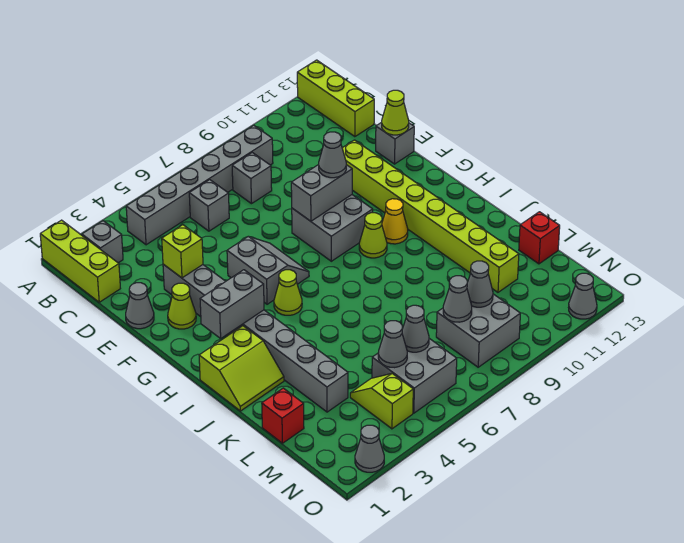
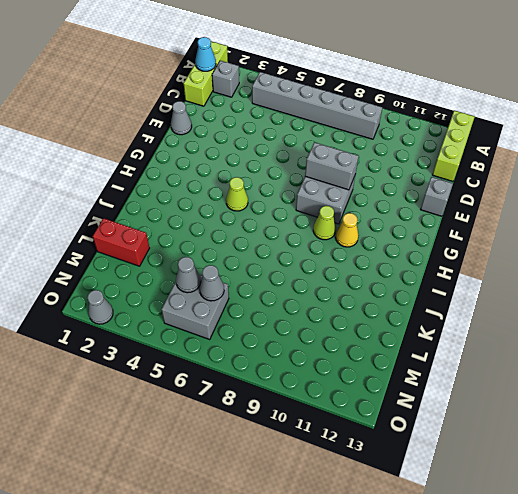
cyan 1x1 cone [195,37,216,71] -> none
red 1x2 brick [93,218,149,266] -> red 1x1 brick [262,388,304,443]
none -> grey 1x1 brick [189,180,229,231]
none -> grey 1x1 brick [232,153,272,204]
none -> grey 1x8 brick [163,264,348,412]
none -> lime 1x8 brick [342,140,519,292]

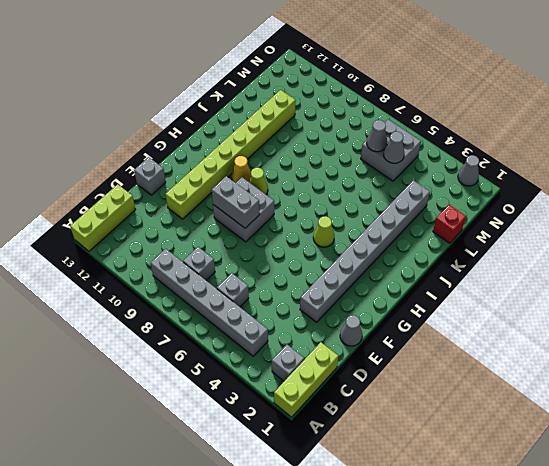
none -> lime 1x1 cone [168,283,196,329]
none -> grey 2x2 slope [227,237,309,304]
none -> lime 2x2 slope [199,326,284,411]
none -> red 1x1 brick [519,212,560,264]

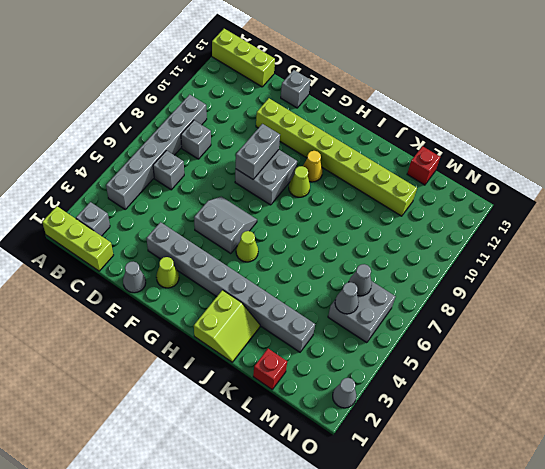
none -> lime 1x2 slope [350,374,413,429]
none -> grey 2x2 brick [436,294,520,367]
none -> grey 1x1 cone [569,273,597,319]
none -> lime 1x1 brick [162,225,203,278]

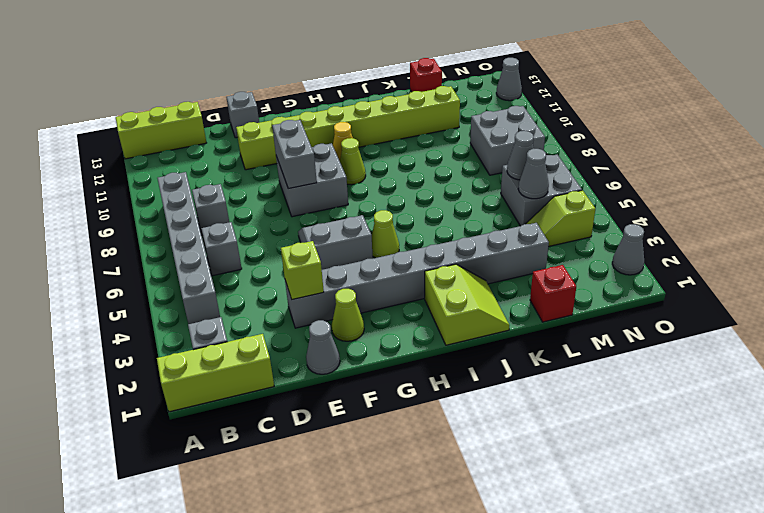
none -> lime 1x1 cone [382,90,409,135]
none -> grey 1x2 brick [200,270,264,338]
none -> grey 1x1 cone [443,276,472,322]
none -> grey 1x1 cone [467,261,493,307]

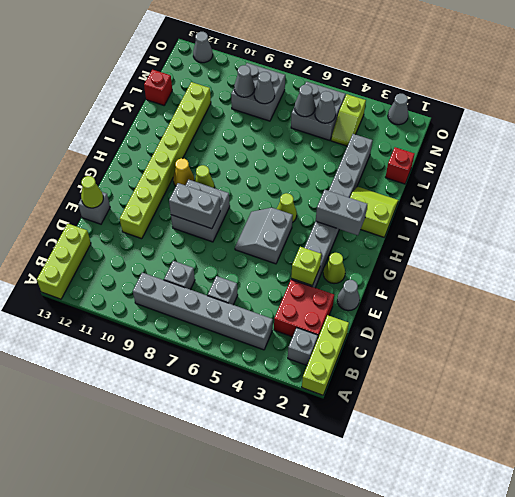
red 2x2 brick [274,280,334,337] -> none
none -> grey 1x1 cone [319,132,346,178]

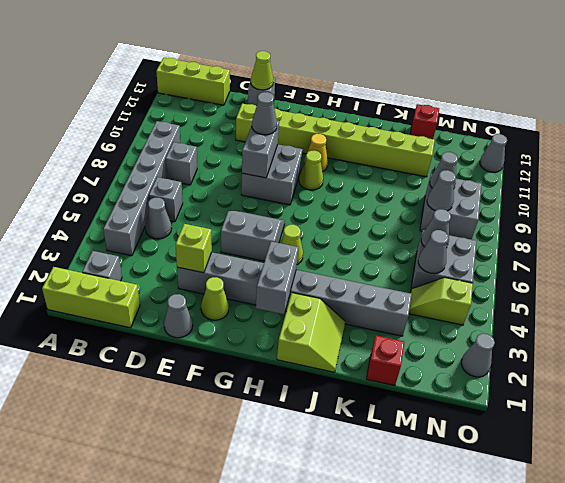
grey 1x1 cone [145,198,172,239] -> none

